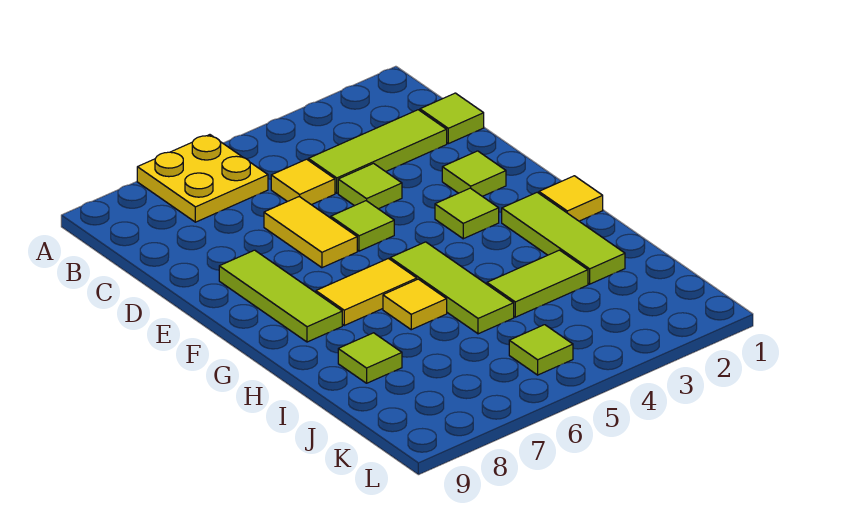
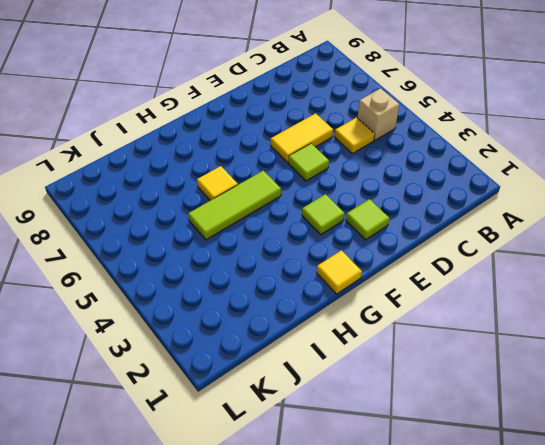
tan 1x1 brick [357,88,399,140] -> none
none -> yellow 2x2 plate [137,135,268,222]
none -> lime 1x1 tile [420,93,484,144]
none -> lime 1x3 tile [308,110,447,193]

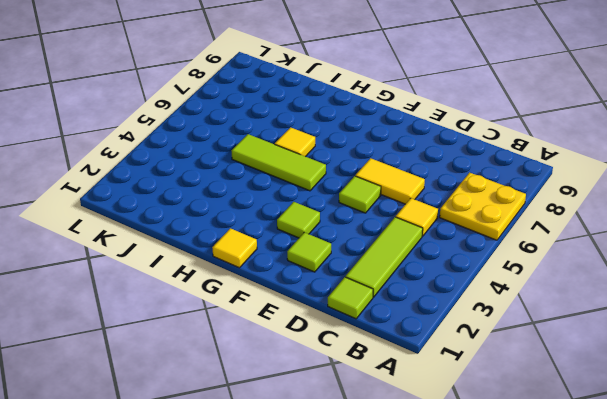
none -> lime 1x1 tile [338,163,402,209]
none -> lime 1x3 tile [219,250,342,342]
none -> lime 1x3 tile [502,192,625,284]

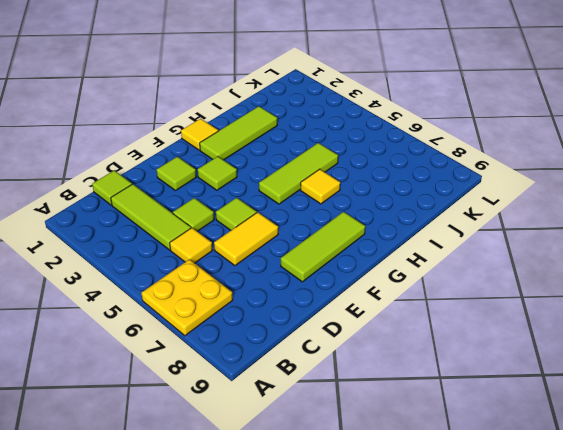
none -> yellow 1x2 tile [316,259,417,325]
none -> lime 1x2 tile [487,250,588,317]
none -> lime 1x1 tile [338,333,402,383]

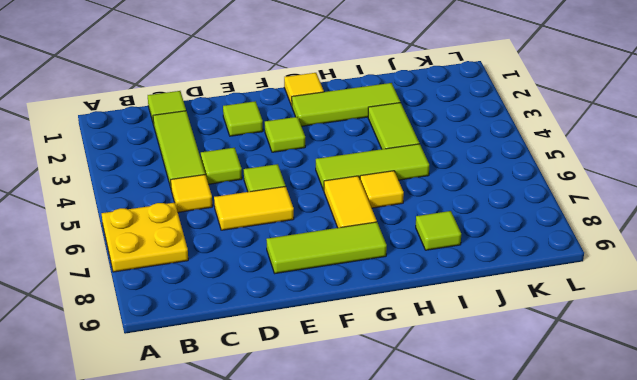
none -> lime 1x1 tile [509,325,573,375]

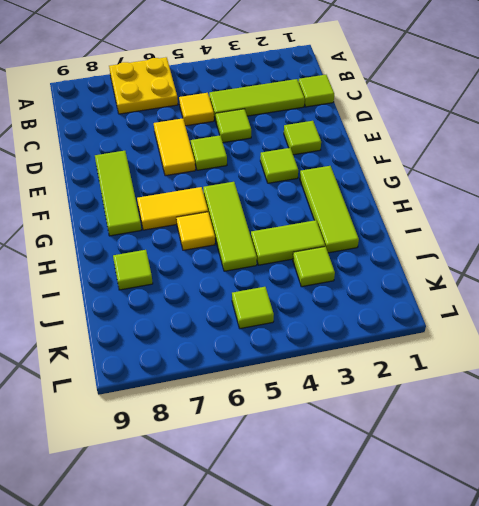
lime 1x1 tile [293,247,335,287] -> none
none -> yellow 1x1 tile [539,176,603,221]

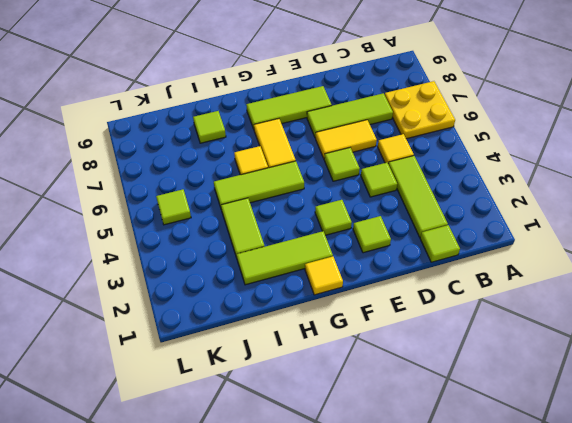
lime 1x3 tile [307,93,393,138] -> none

